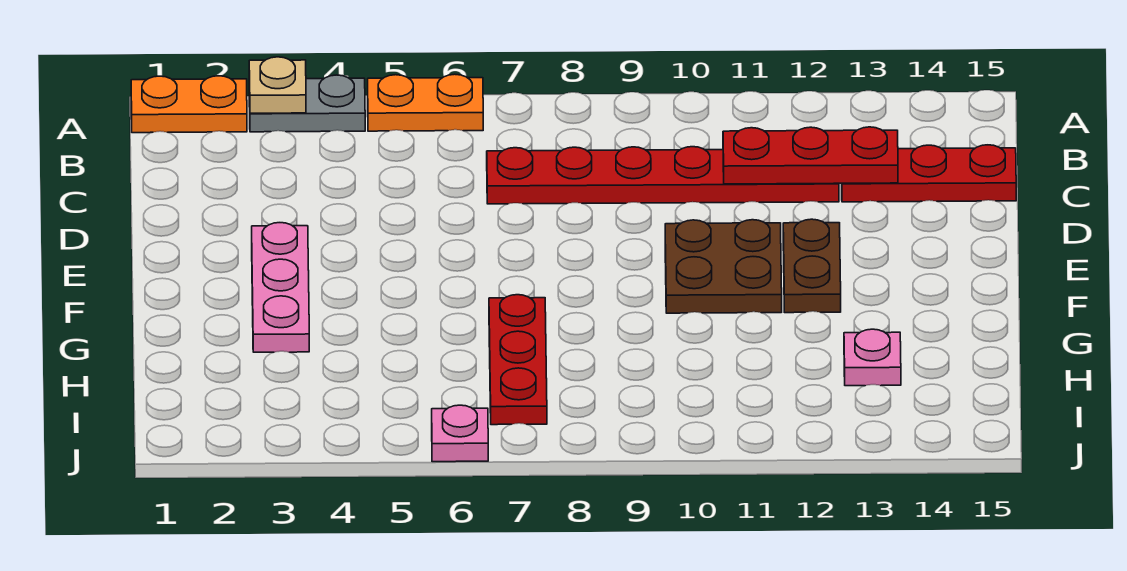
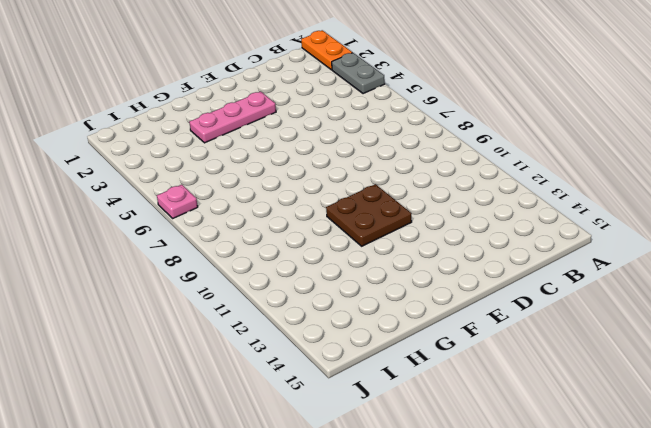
none -> orange 1x2 plate [368,74,483,131]
none -> red 1x6 plate [487,147,839,204]
none -> red 1x3 plate [842,145,1016,202]

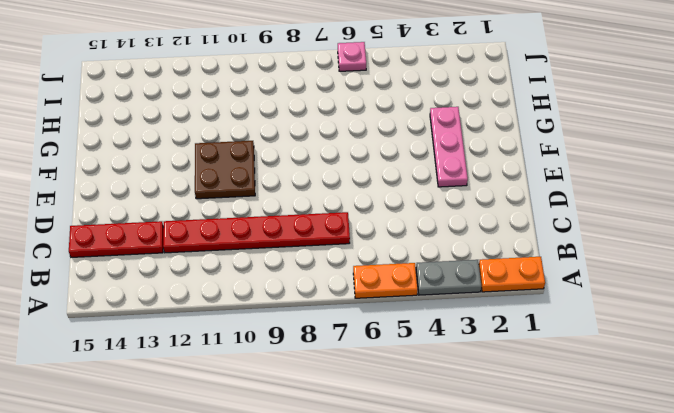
none -> brown 1x2 plate [783,219,841,313]
none -> red 1x3 plate [489,295,547,425]
none -> pink 1x1 plate [844,329,901,386]

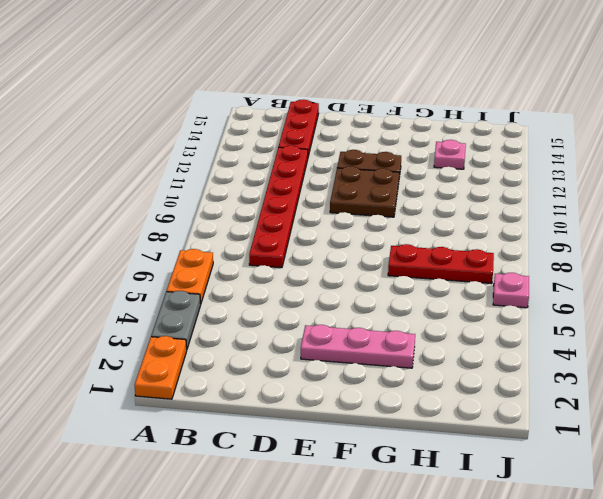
none -> tan 1x1 plate [249,57,306,113]
none -> red 1x3 plate [723,127,898,184]

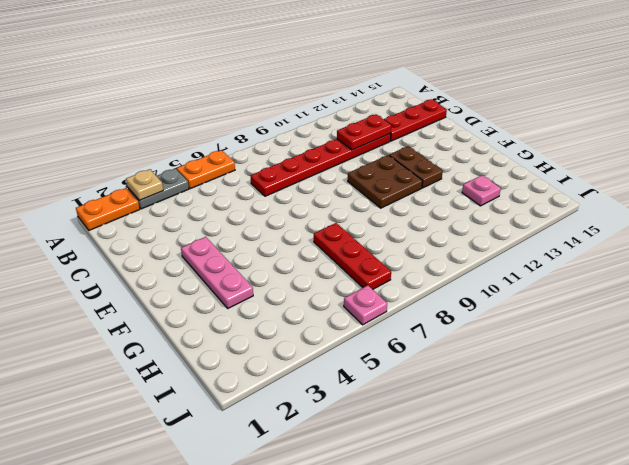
red 1x2 plate [337,114,391,150] -> red 1x3 plate [723,127,898,184]

